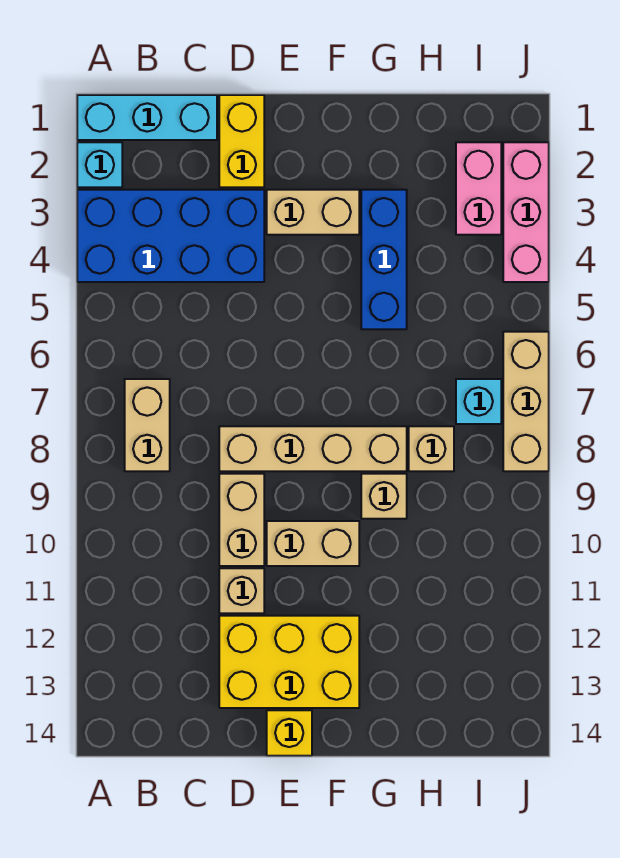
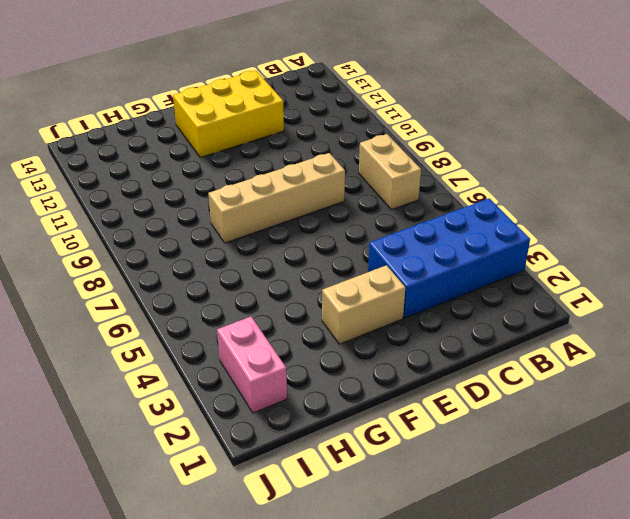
none -> cyan 1x3 brick [77,95,217,140]
none -> cyan 1x1 brick [77,142,122,187]
none -> yellow 1x2 brick [219,95,264,187]

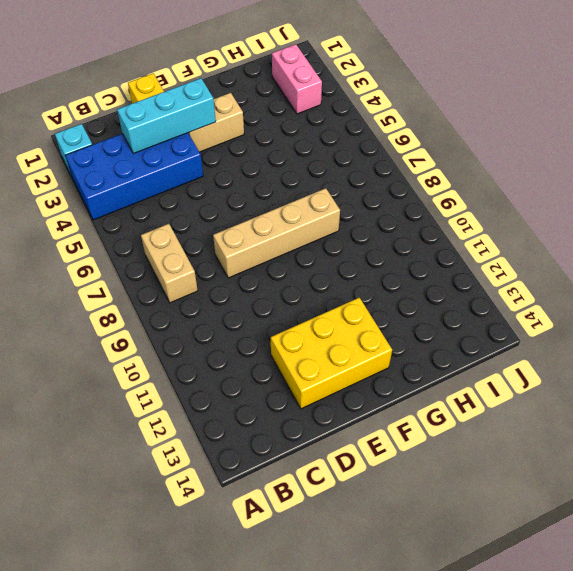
cyan 1x3 brick [117,78,216,153] -> cyan 1x3 brick moved to [77,95,217,140]
none -> tan 1x2 brick [219,474,264,566]
none -> tan 1x1 brick [219,568,264,613]
none -> tan 1x2 brick [267,521,359,566]

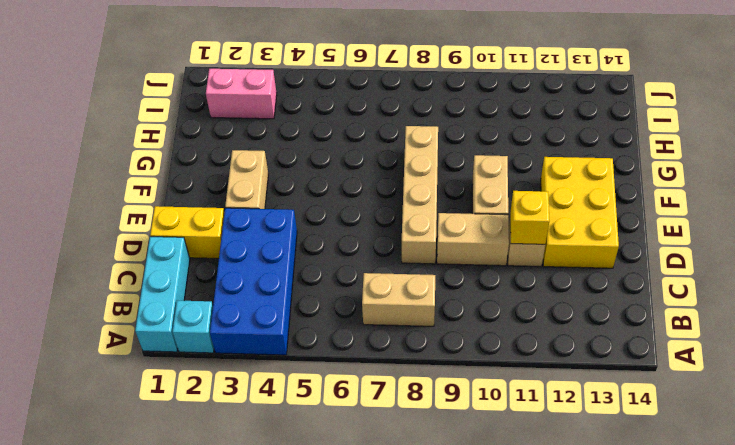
yellow 1x1 brick [510,191,549,244] -> yellow 1x1 brick moved to [267,710,312,756]
none -> blue 1x3 brick [361,190,407,329]
none -> tan 1x1 brick [361,474,407,519]
none -> tan 1x1 brick [409,426,454,471]

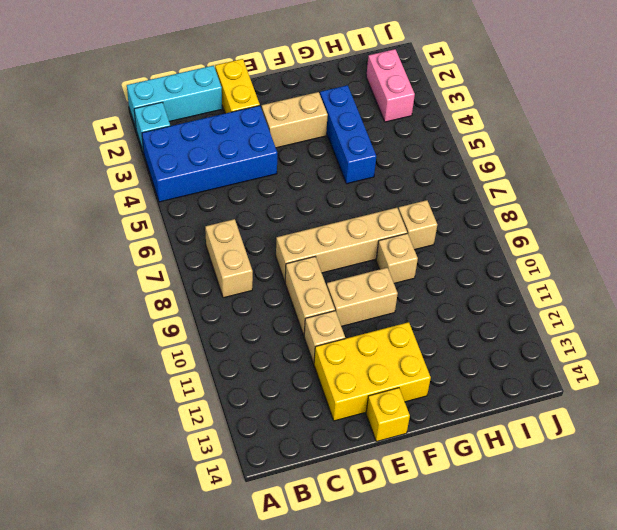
none -> cyan 1x1 brick [456,379,501,424]
none -> pink 1x3 brick [503,142,549,282]
none -> tan 1x3 brick [503,332,549,471]

